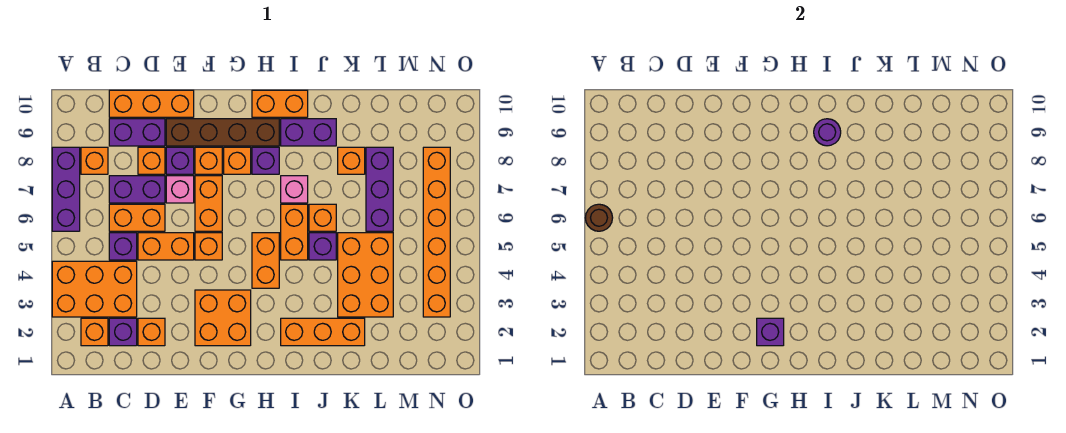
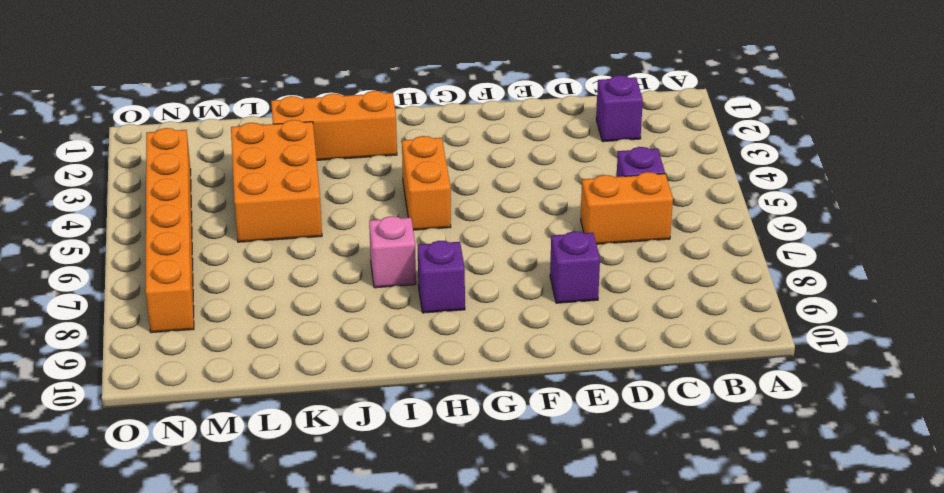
none -> orange 2x3 brick [52,261,137,317]
none -> purple 1x3 brick [52,147,80,231]
none -> orange 1x1 brick [81,318,108,346]
none -> orange 1x1 brick [81,147,108,174]

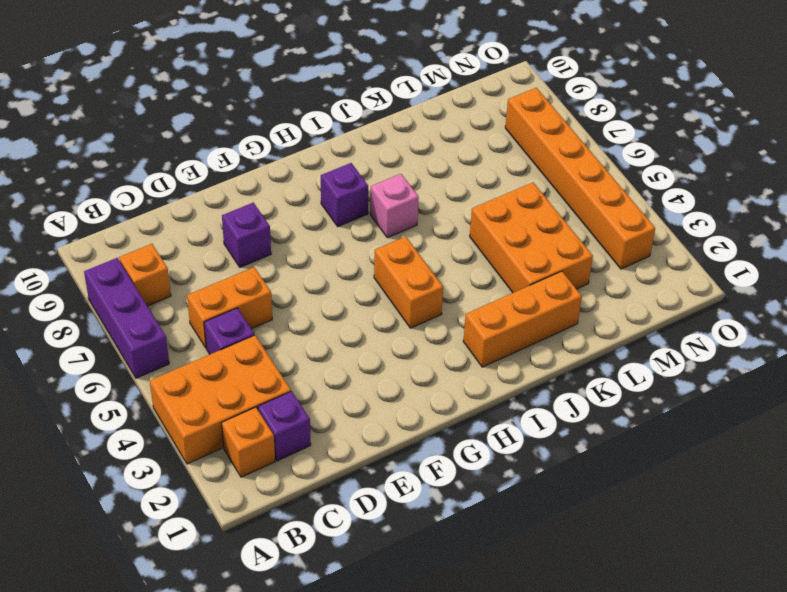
none -> purple 1x2 brick [109,176,165,203]
none -> purple 1x2 brick [109,119,165,146]
none -> orange 1x3 brick [109,90,194,117]
none -> orange 1x1 brick [138,318,165,346]

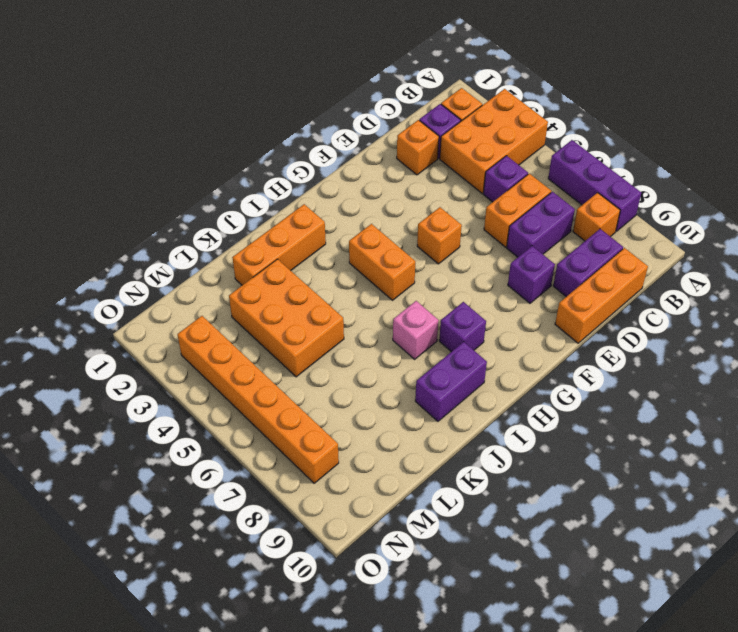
none -> orange 1x2 brick [138,233,194,260]
none -> orange 1x1 brick [138,147,165,174]
none -> pink 1x1 brick [166,176,194,203]
none -> brown 1x4 brick [166,119,279,146]

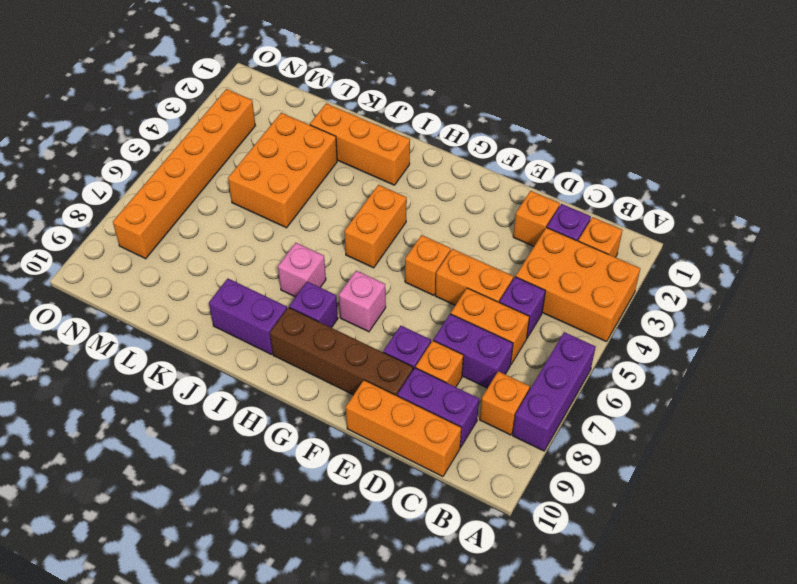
pink 1x1 brick [339,271,386,332] -> pink 1x1 brick moved to [166,176,194,203]
none -> orange 2x2 brick [195,290,251,346]
none -> orange 1x2 brick [195,176,222,231]
none -> orange 1x1 brick [195,147,222,174]
none -> orange 1x1 brick [224,147,251,174]

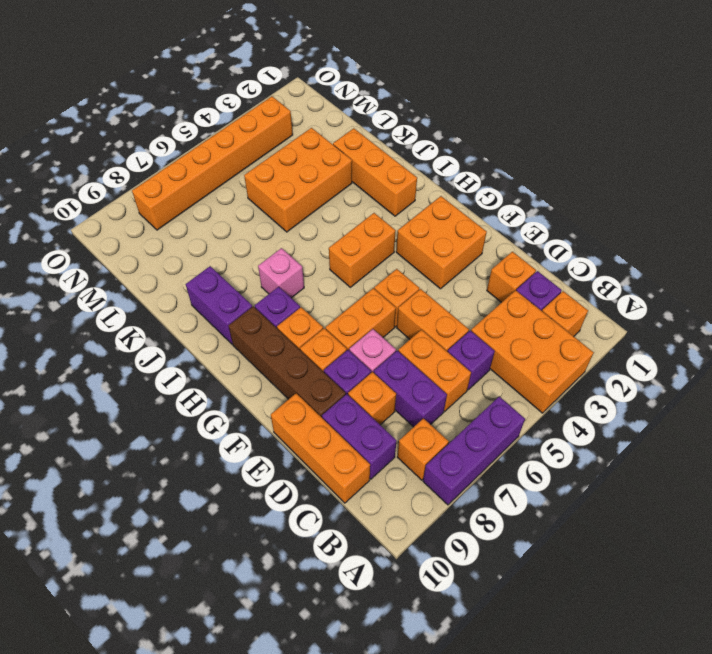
none -> orange 1x2 brick [252,90,308,117]
none -> orange 1x2 brick [281,204,308,260]
none -> purple 1x1 brick [309,233,336,260]
none -> orange 1x1 brick [309,204,336,231]

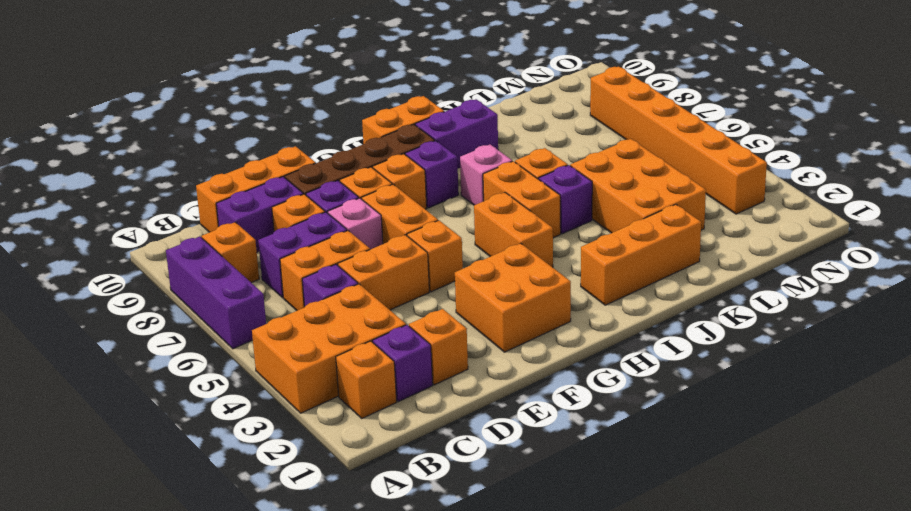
none -> orange 1x1 brick [338,147,365,174]
none -> purple 1x3 brick [366,147,393,231]
none -> brown 1x1 round brick [585,204,613,231]
none -> purple 1x1 brick [757,318,784,346]

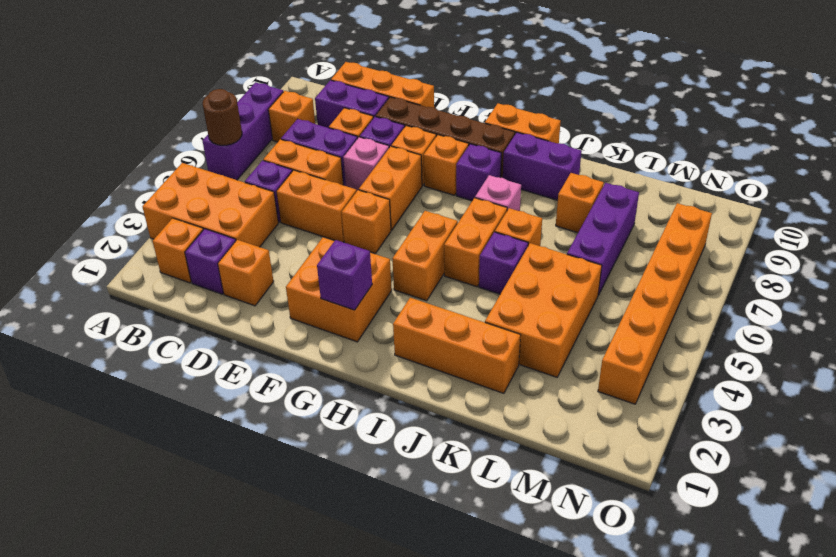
none -> purple 1x1 round brick [814,119,841,146]

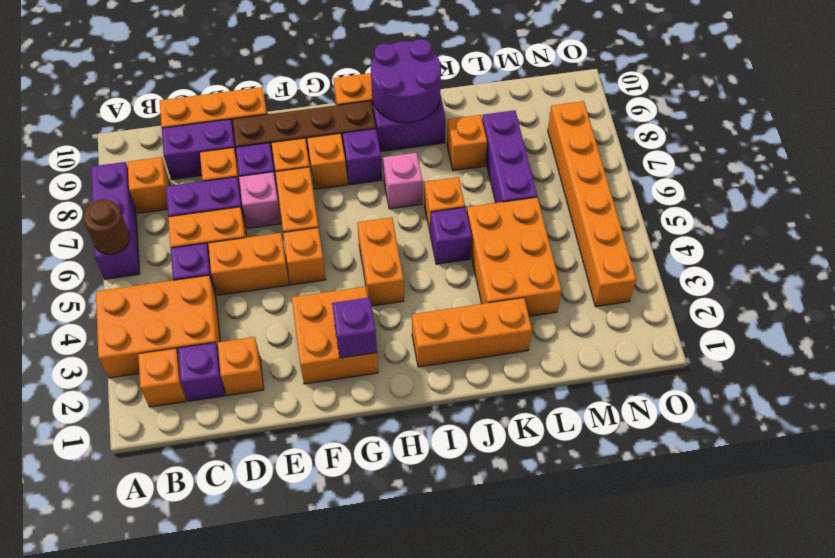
purple 2x2 round brick [371,39,441,123] -> purple 1x1 round brick [814,119,841,146]
none -> orange 1x2 brick [281,204,308,260]

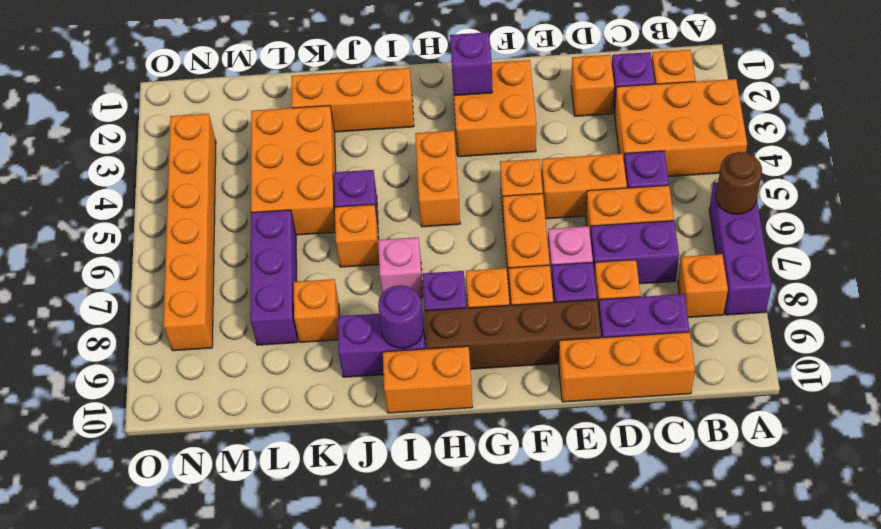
none -> orange 1x2 brick [281,204,308,260]

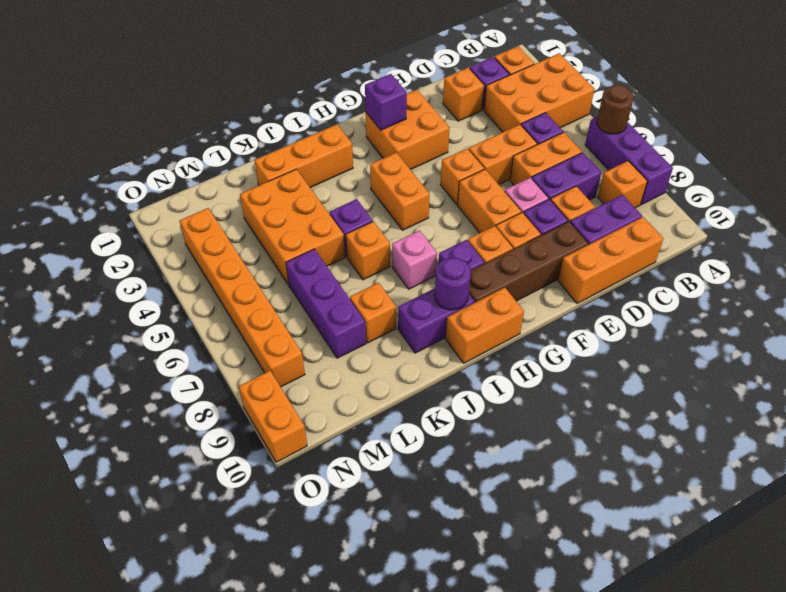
orange 1x2 brick [239,371,307,462] -> orange 1x2 brick moved to [281,204,308,260]

